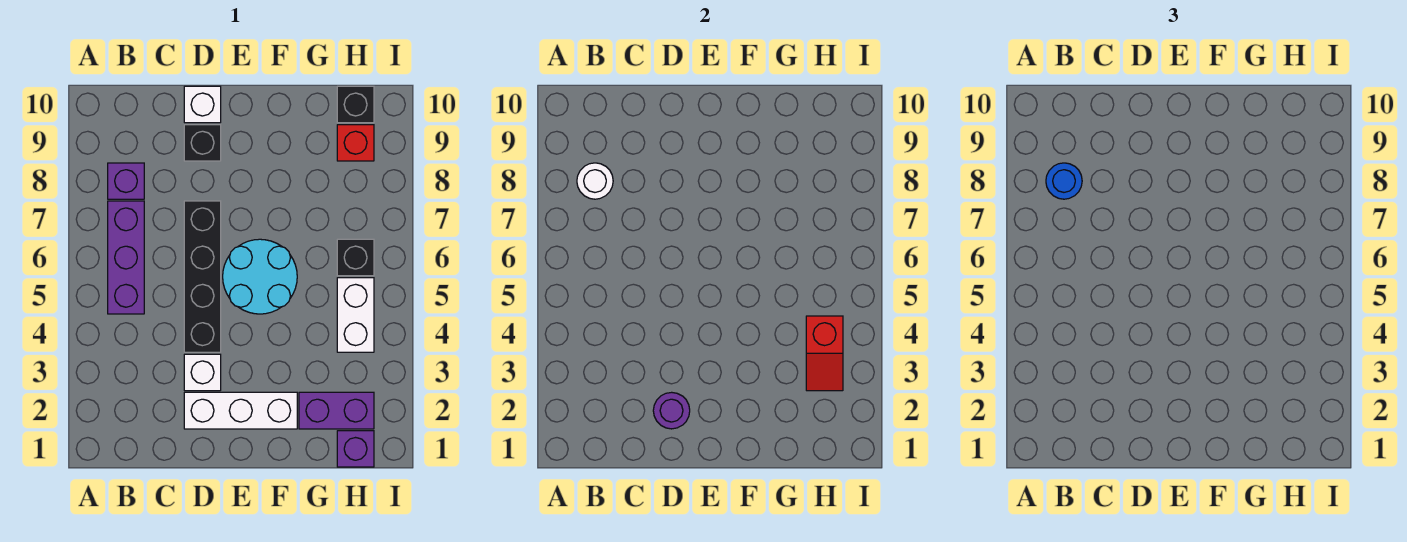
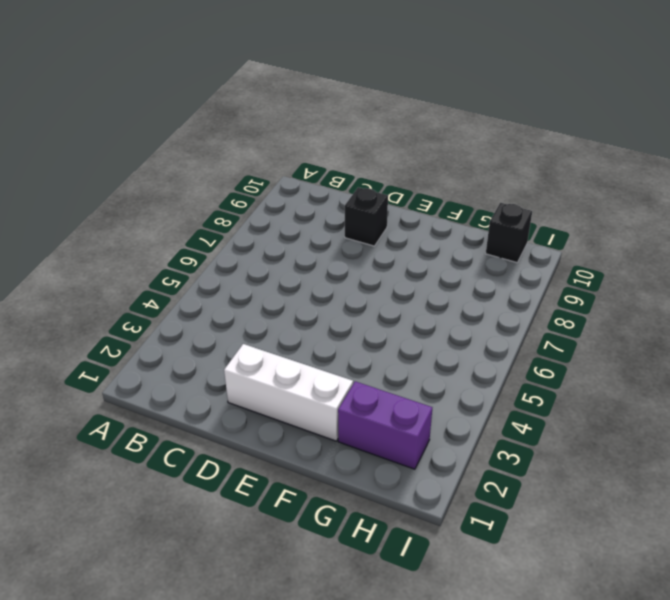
none -> purple 1x3 brick [108,201,144,314]
none -> purple 1x1 brick [108,163,144,199]
none -> white 1x1 brick [184,354,221,391]

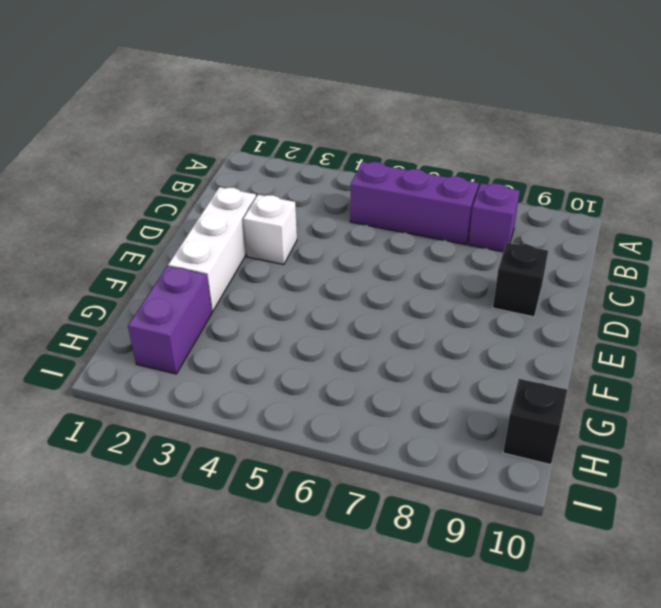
none -> black 1x4 brick [184,201,221,352]
none -> white 1x1 brick [184,86,221,123]
none -> cyan 2x2 round brick [223,239,297,314]

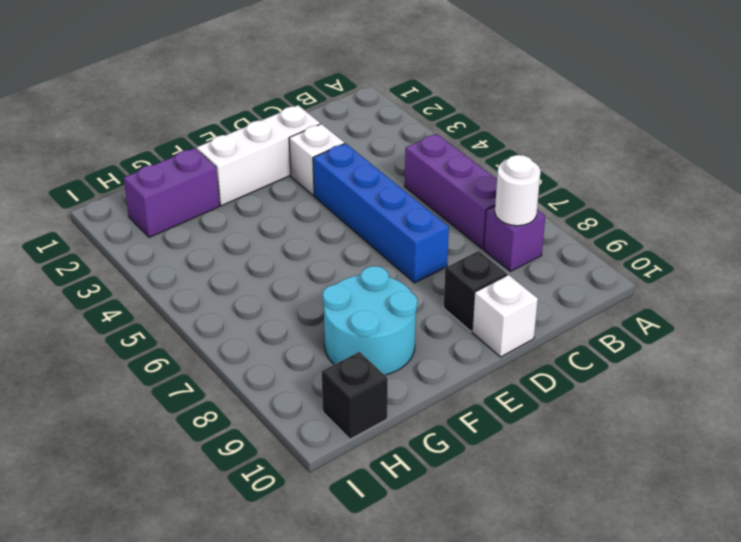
blue 1x4 brick [313,143,449,283] -> black 1x4 brick [184,201,221,352]
cyan 2x2 round brick [323,266,417,375] -> cyan 2x2 round brick moved to [223,239,297,314]
none -> purple 1x1 brick [337,431,374,467]
none -> white 1x2 brick [337,278,374,352]
none -> black 1x1 brick [337,239,374,276]

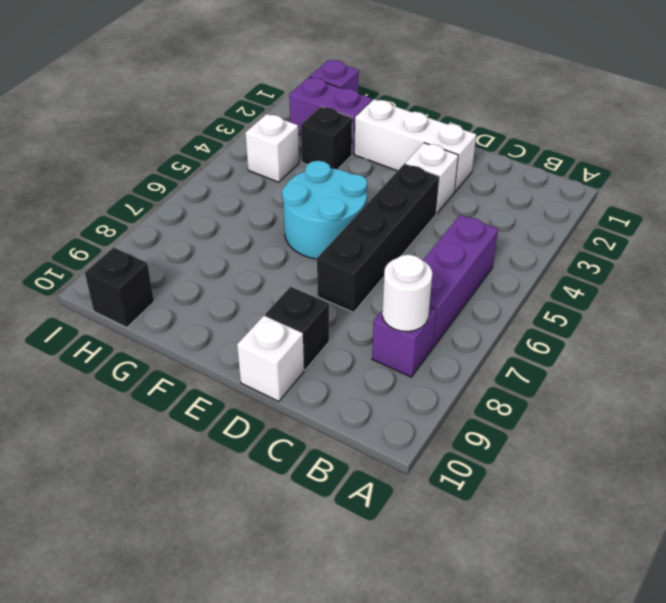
black 1x1 brick [301,107,352,169] -> black 1x1 brick moved to [337,239,374,276]
white 1x1 brick [245,114,299,182] -> white 1x2 brick [337,278,374,352]
none -> red 1x1 brick [337,125,374,161]
none -> purple 1x1 round brick [653,392,690,429]
none -> red 1x2 slope [806,316,843,391]

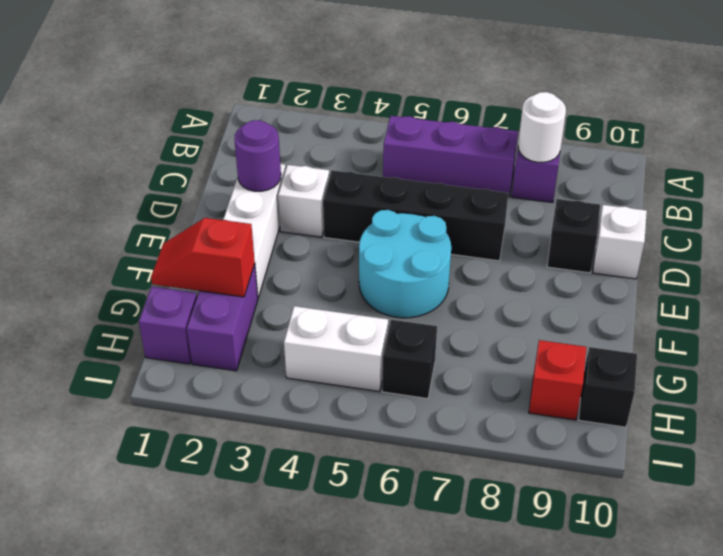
red 1x2 slope [151,218,255,297] -> red 1x2 slope moved to [806,316,843,391]
none -> blue 1x1 round brick [1046,163,1082,199]

